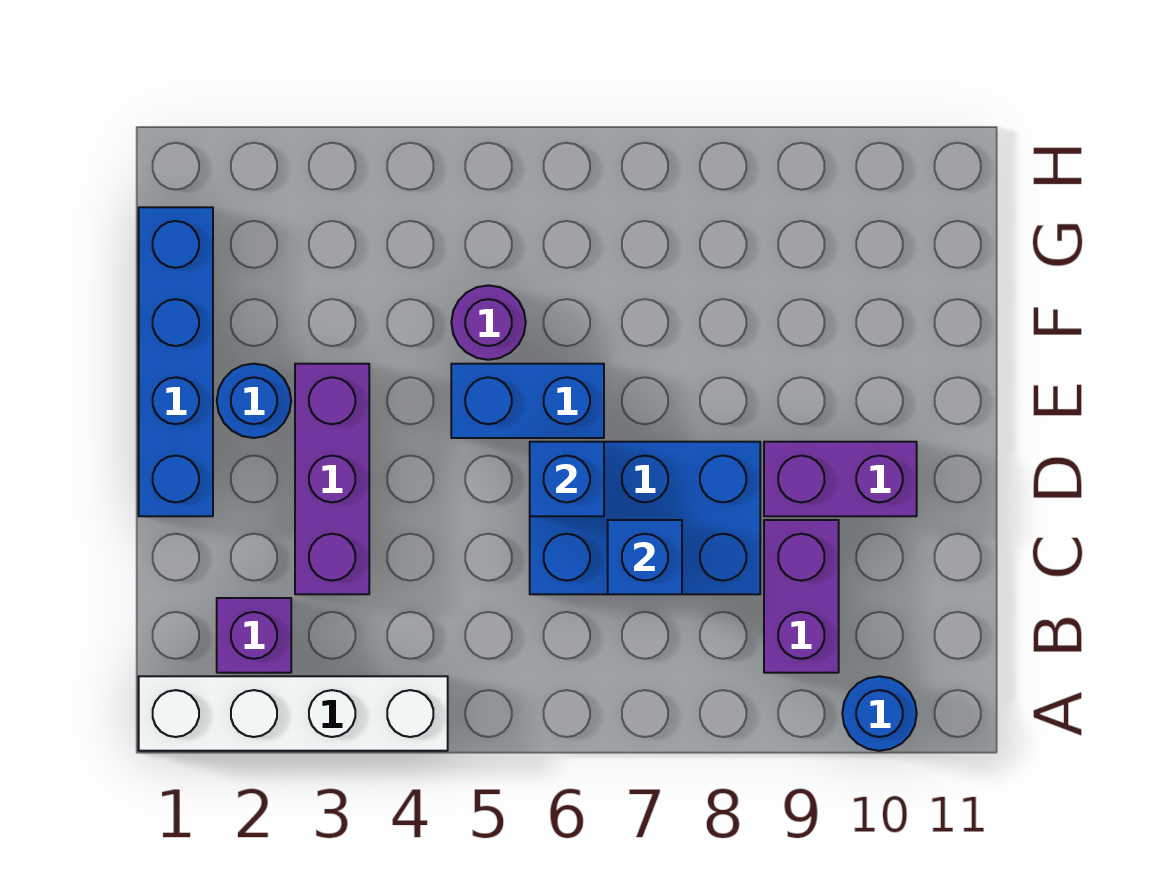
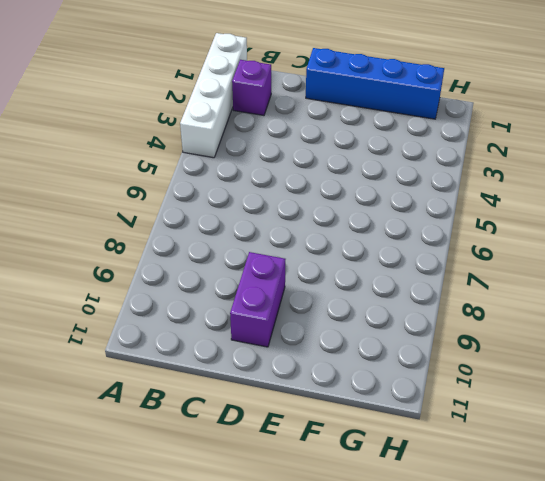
none -> blue 1x1 round brick [842,676,917,751]
none -> purple 1x2 brick [764,520,839,673]
none -> purple 1x3 brick [295,364,369,594]

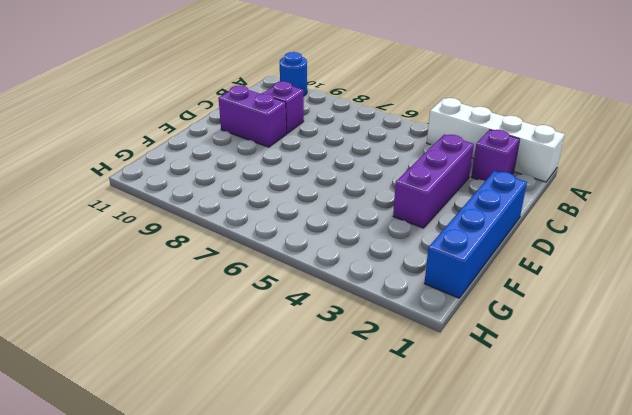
purple 1x1 brick [263,81,304,134] -> purple 1x2 brick [764,520,839,673]
none -> blue 2x3 brick [530,442,760,594]
none -> blue 1x1 round brick [217,364,291,438]
none -> blue 1x2 brick [451,364,604,438]

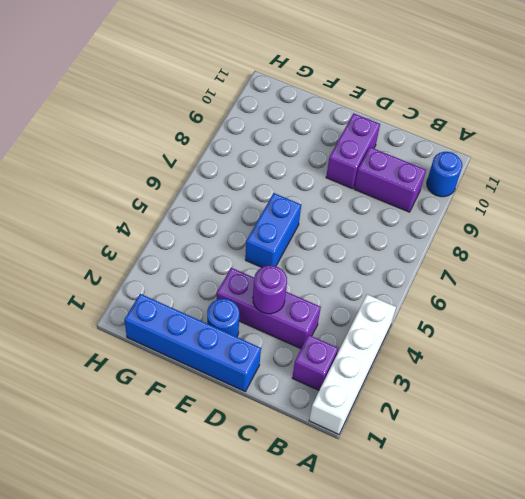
purple 1x1 round brick [253,266,287,314] -> purple 1x1 round brick moved to [451,285,526,360]
none -> blue 2x3 brick [530,442,760,594]
none -> blue 1x1 brick [608,520,682,594]
none -> blue 1x1 brick [530,442,604,516]

